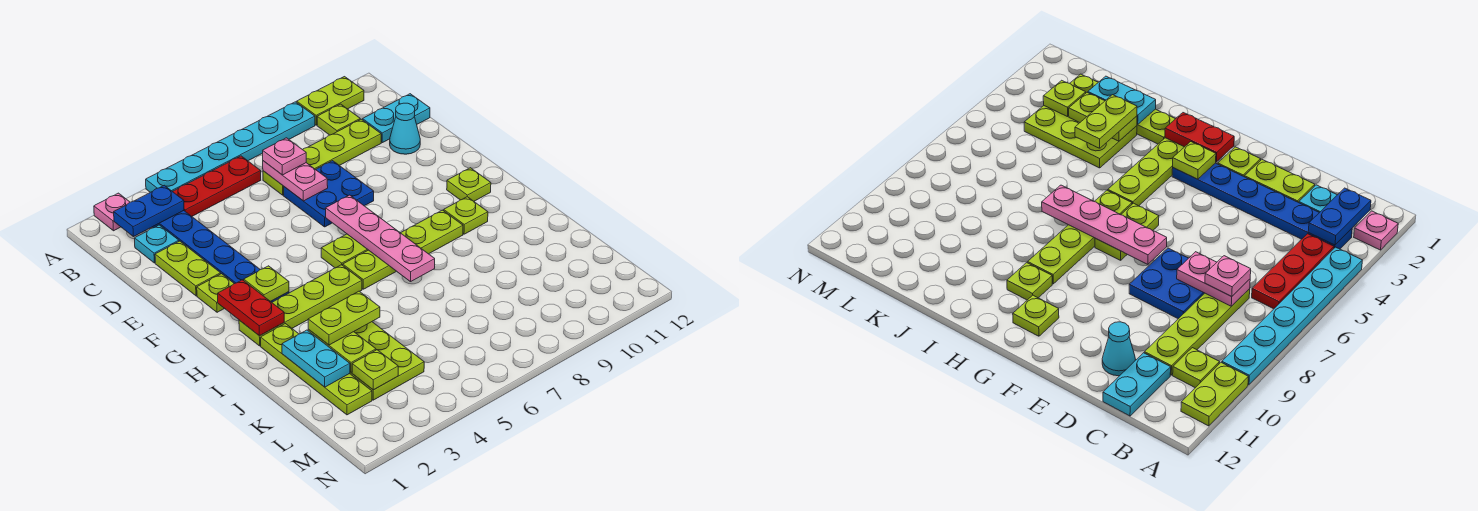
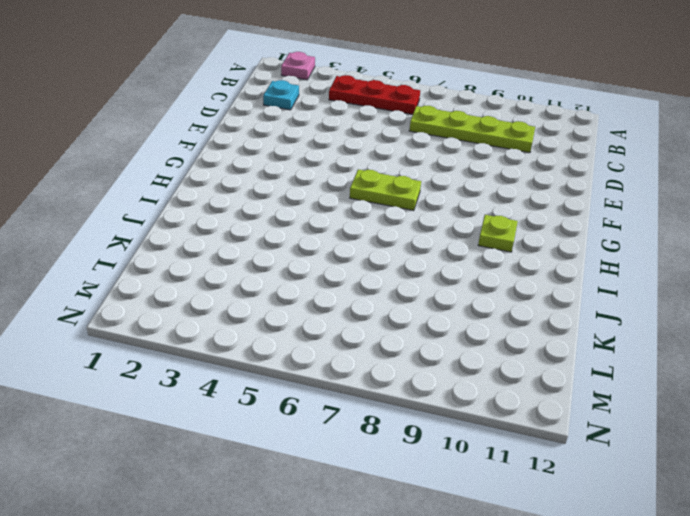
none -> cyan 1x6 plate [146,102,315,192]
none -> lime 1x2 plate [297,77,364,125]
none -> blue 1x6 plate [152,211,289,302]
none -> lime 1x1 plate [317,104,360,135]

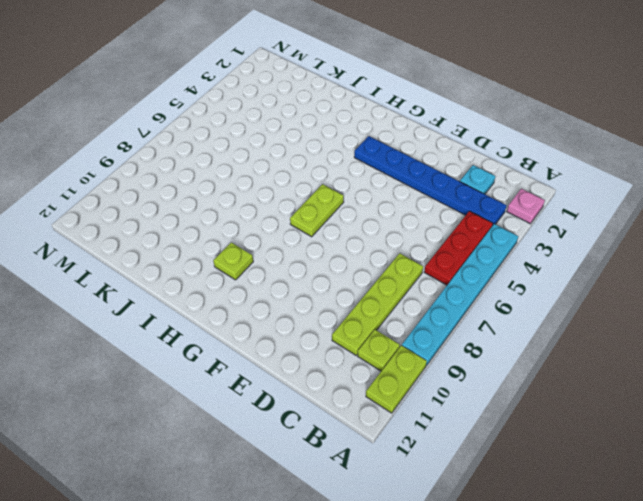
none -> cyan 1x2 plate [363,94,430,143]
none -> lime 1x2 plate [155,241,221,296]
none -> blue 2x2 plate [284,161,374,227]
none -> cyan 1x1 cone [390,103,420,154]

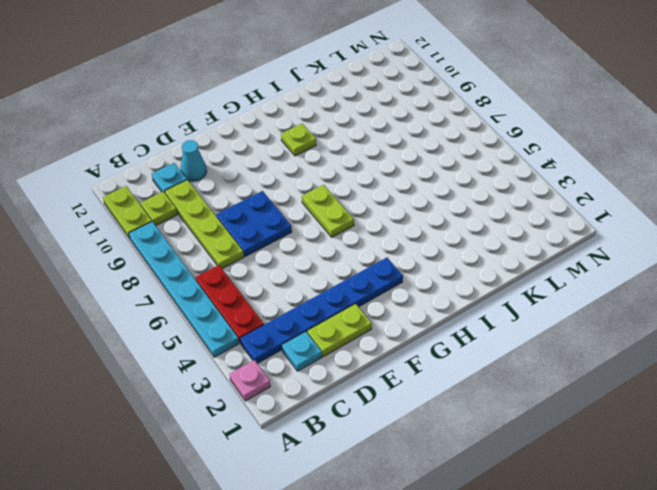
cyan 1x1 plate [152,163,187,193] -> cyan 1x2 plate [363,94,430,143]
none -> lime 1x1 plate [197,274,234,312]
none -> lime 1x1 plate [447,168,491,201]
none -> lime 1x4 plate [239,265,362,346]
none -> lime 1x4 plate [343,210,463,289]

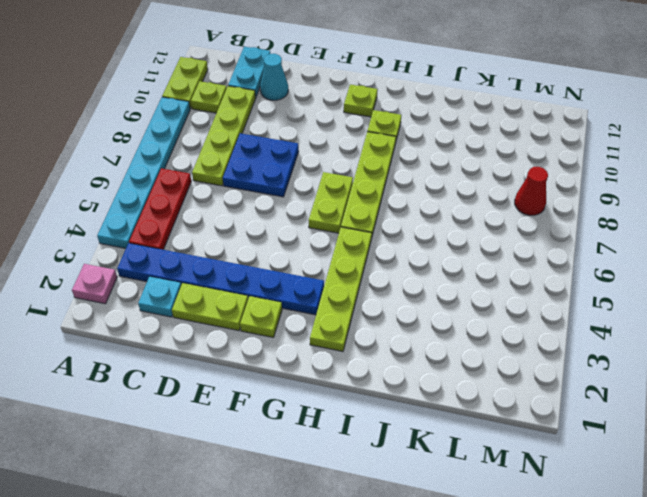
red 1x1 cone [515,167,548,215] -> none
none -> lime 1x4 plate [261,324,372,415]
none -> lime 2x3 plate [350,322,424,400]
none -> blue 1x2 plate [114,185,184,237]
none -> pink 1x2 plate [263,161,328,201]

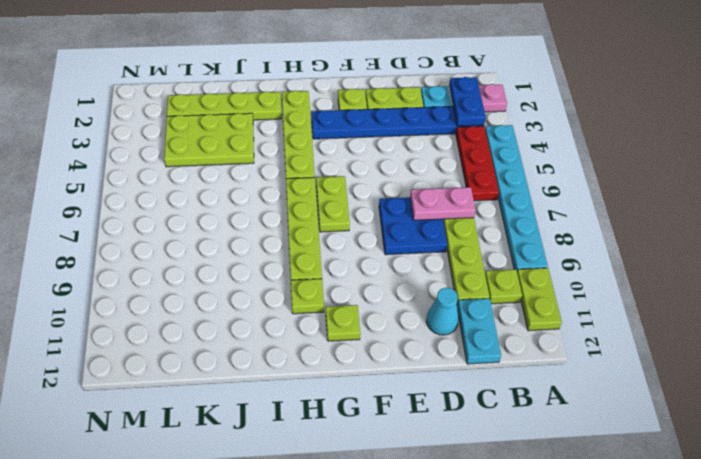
none -> pink 1x4 plate [326,195,435,282]
none -> red 1x2 plate [218,280,284,336]
none -> lime 1x1 plate [244,266,289,301]
none -> cyan 1x2 plate [282,330,350,387]

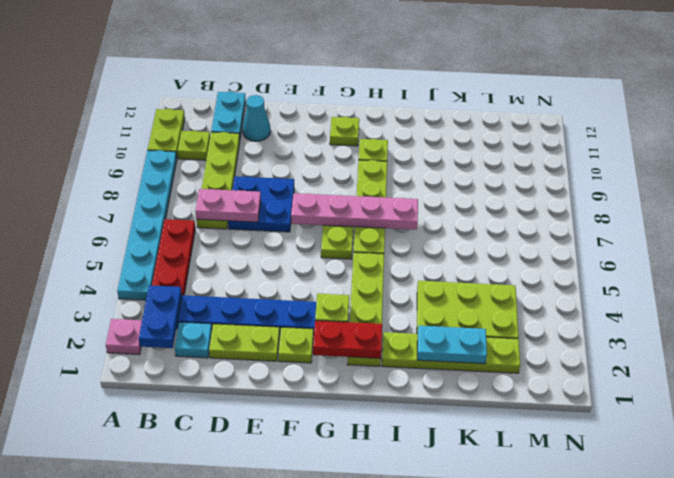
none -> lime 1x2 plate [308,329,376,372]
none -> lime 1x1 plate [352,350,398,390]
none -> pink 1x1 plate [263,138,306,175]
none -> lime 1x2 plate [308,291,380,345]

